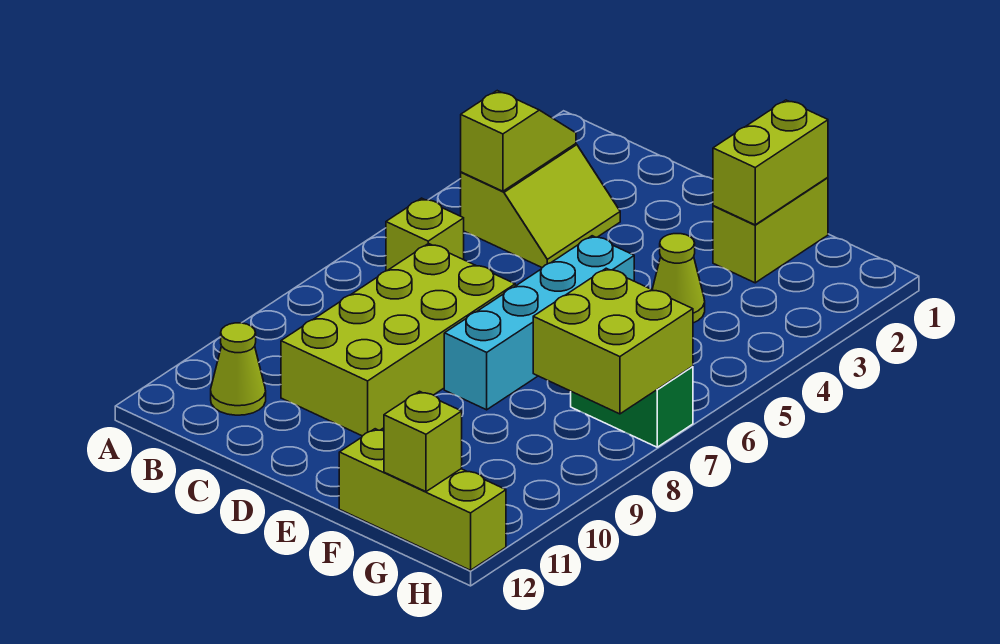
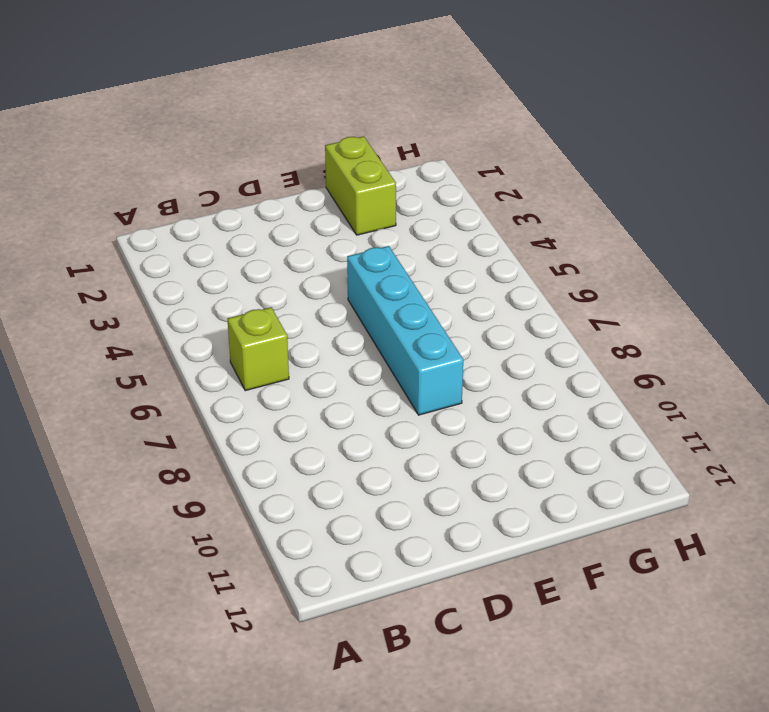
none -> lime 2x2 slope [461,144,620,267]
none -> lime 1x1 cone [211,323,266,415]
none -> lime 2x4 brick [281,243,515,436]

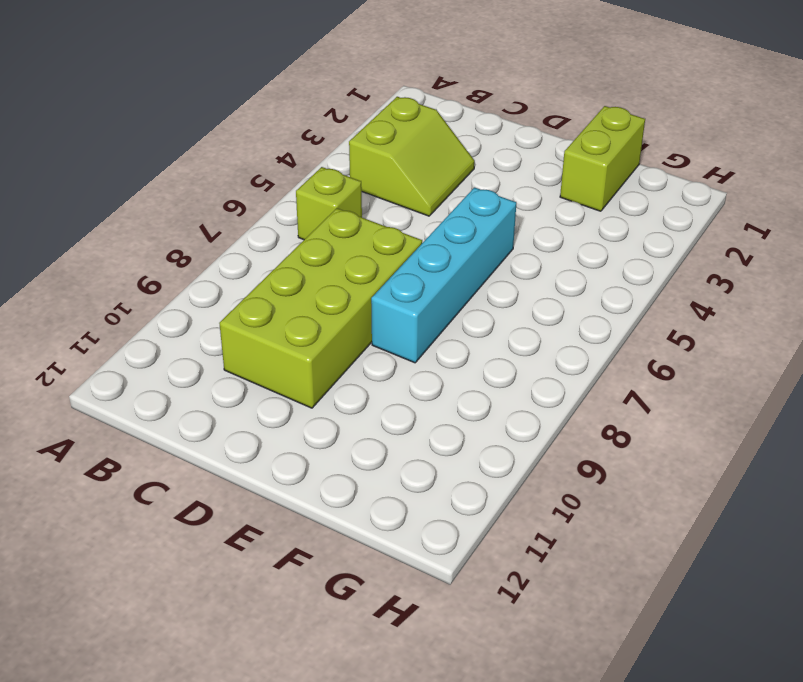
none -> lime 1x1 cone [211,323,266,415]
none -> lime 1x1 cone [652,234,705,323]
none -> lime 1x3 brick [339,429,506,570]

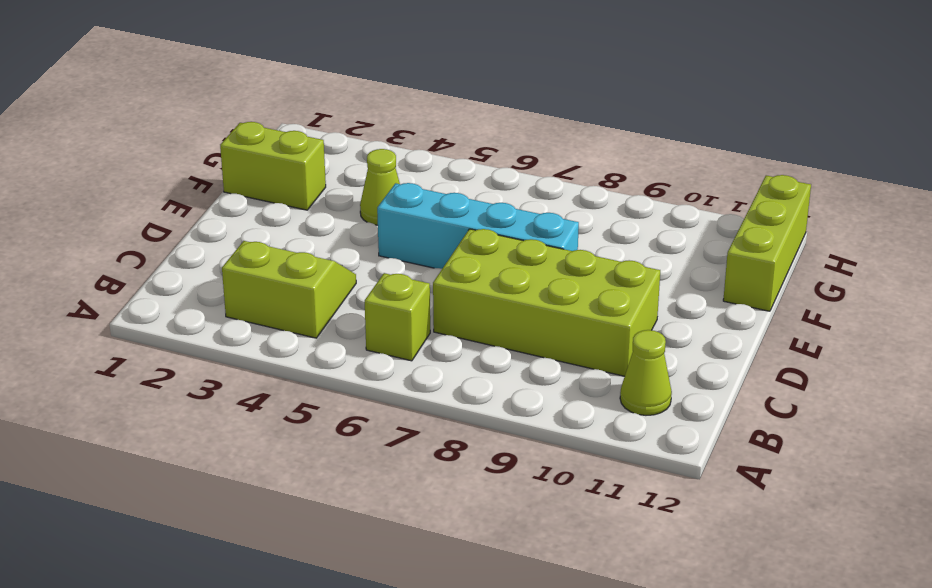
none -> green 1x2 brick [571,366,693,447]
none -> lime 1x2 slope [461,91,576,191]
none -> lime 1x2 brick [713,100,828,225]

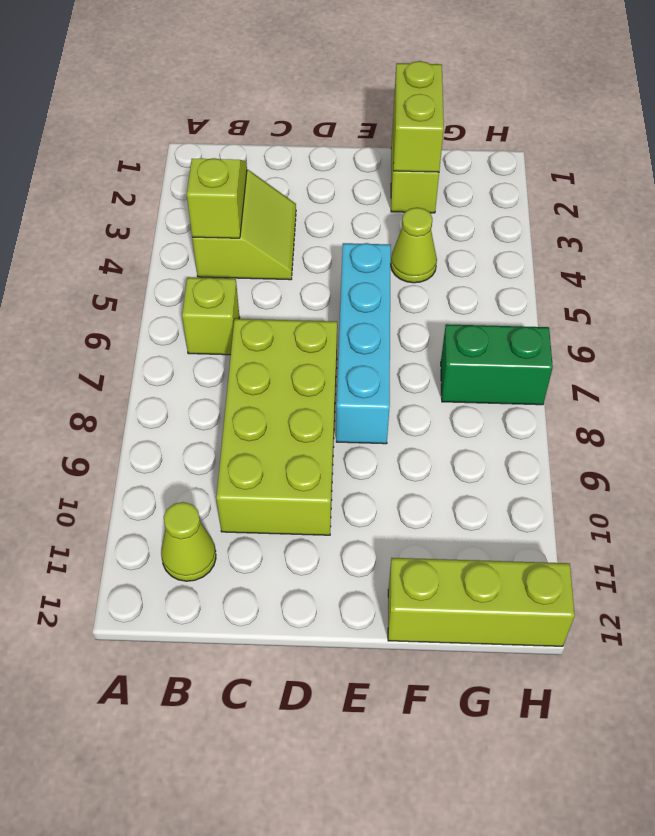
none -> lime 2x2 brick [533,268,693,414]
none -> lime 1x1 brick [384,391,462,492]

